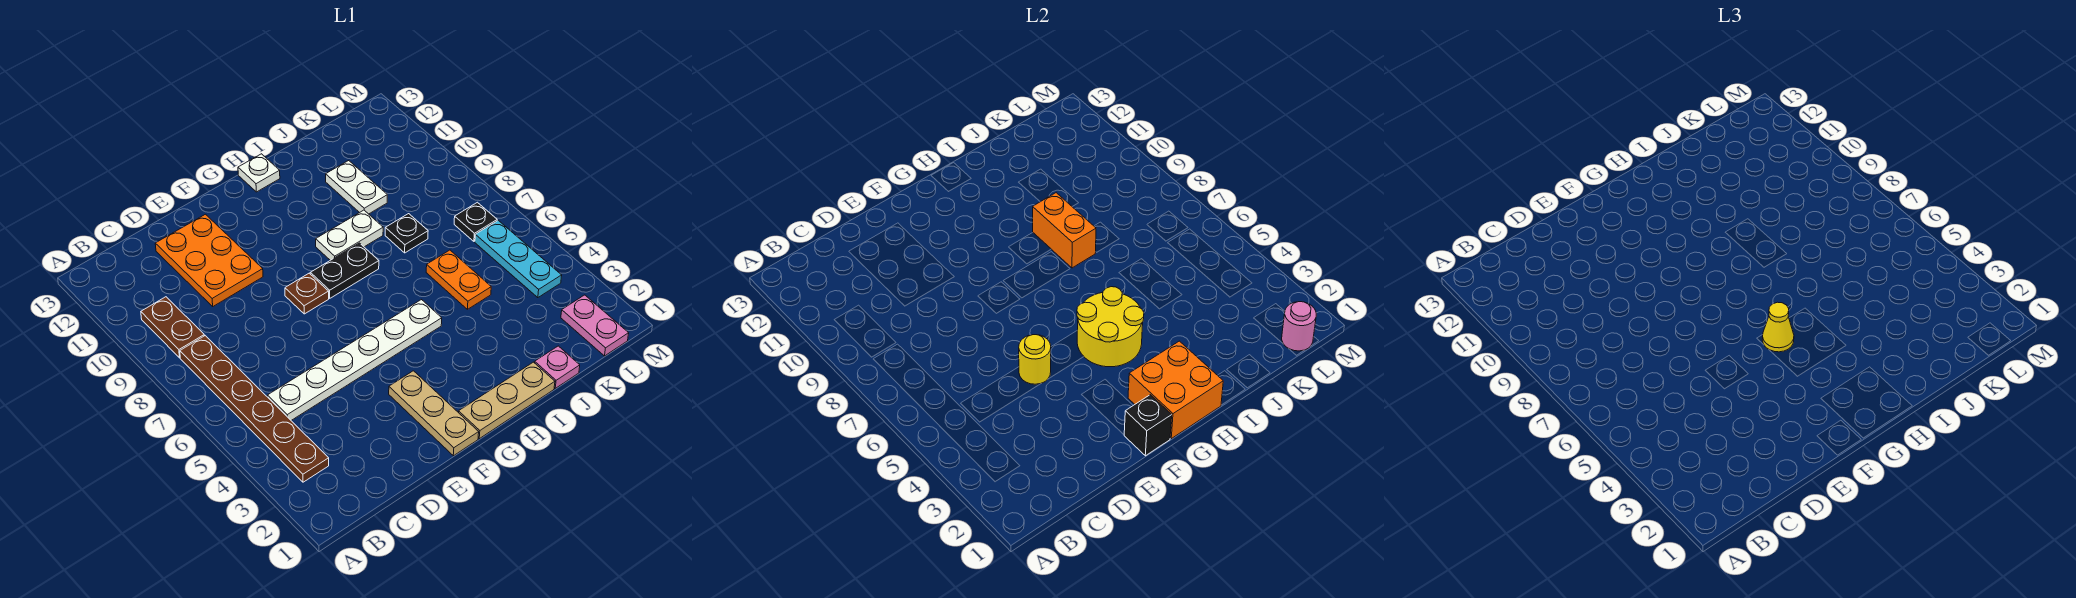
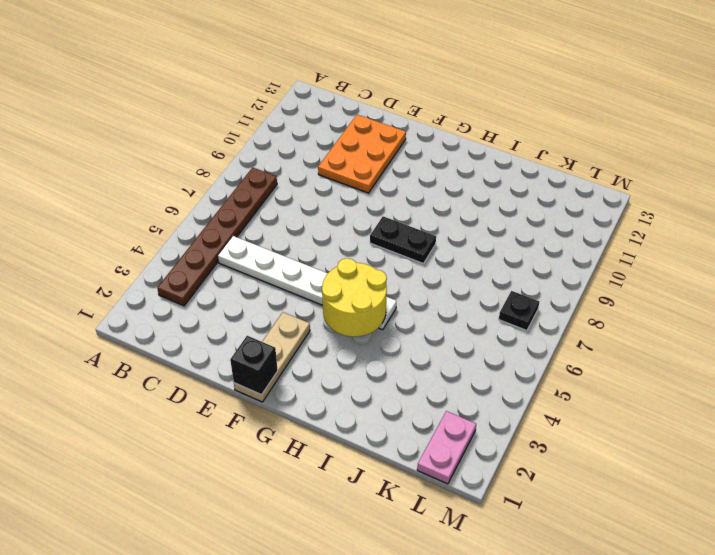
none -> brown 1x2 plate [141,297,204,358]
none -> brown 1x1 plate [285,273,329,314]
none -> tan 1x3 plate [458,362,555,439]

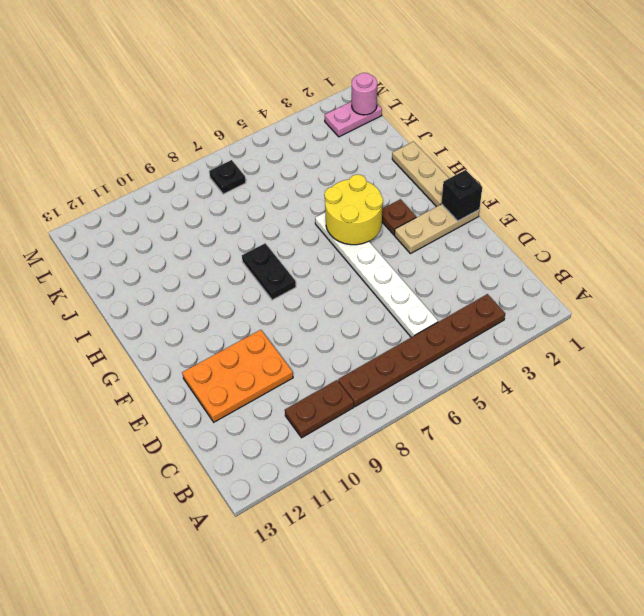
brown 1x1 plate [382,199,416,235] -> brown 1x1 plate moved to [285,273,329,314]
none -> white 1x2 plate [316,210,383,260]
none -> white 1x1 plate [238,154,280,192]
none -> pink 1x1 plate [535,346,580,388]

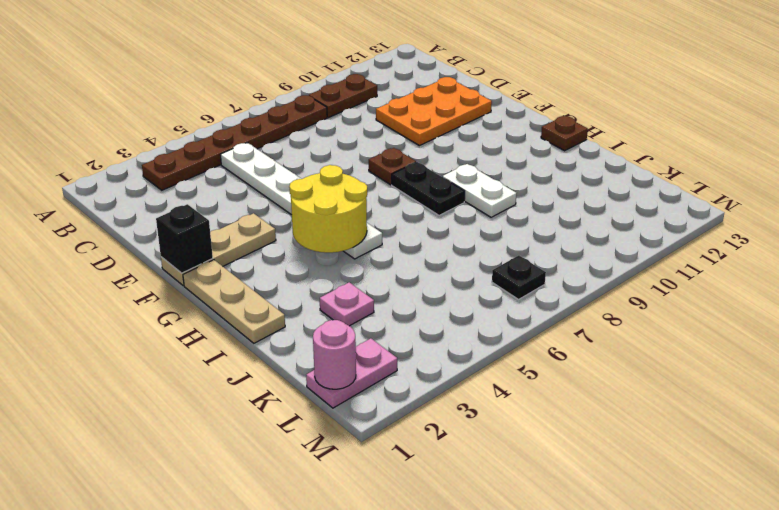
brown 1x1 plate [541,116,588,151] -> white 1x1 plate [238,154,280,192]
pink 1x1 plate [320,282,374,326] -> pink 1x1 plate moved to [535,346,580,388]
none -> orange 1x2 plate [426,250,491,309]
none -> black 1x1 plate [385,214,428,253]
none -> white 1x2 plate [326,161,387,214]

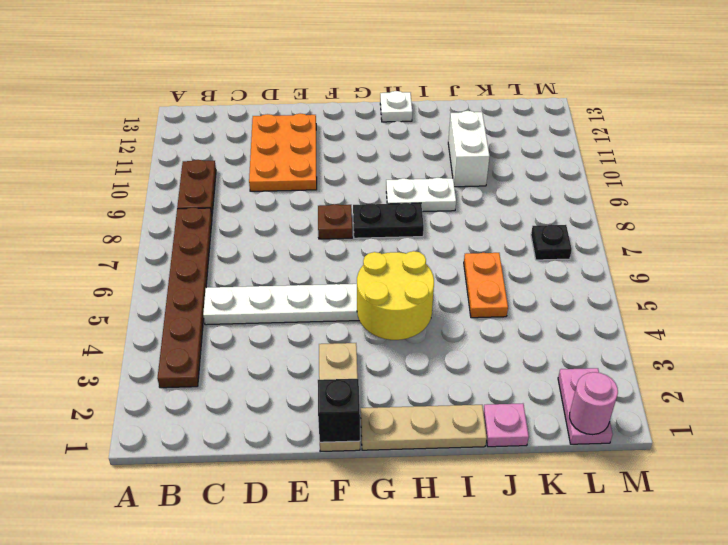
white 1x2 brick [448,111,490,187] -> white 1x2 plate [326,161,387,214]
none -> black 1x1 plate [385,214,428,253]
none -> cyan 1x3 plate [475,220,562,298]
none -> yellow 1x1 round brick [1019,335,1051,384]

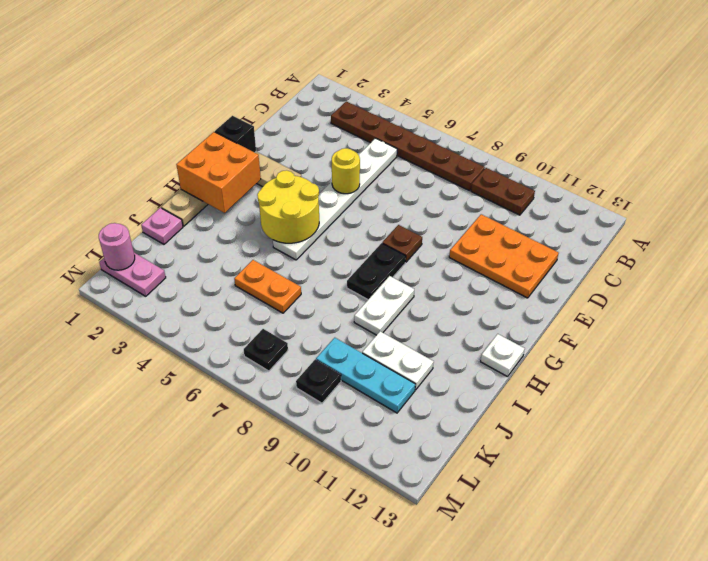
cyan 1x3 plate [316,338,415,413] -> cyan 1x3 plate moved to [475,220,562,298]
black 1x1 plate [296,359,341,403] -> black 1x1 plate moved to [385,214,428,253]
none -> orange 1x2 brick [1033,193,1096,268]
none -> yellow 1x1 cone [1762,302,1794,352]

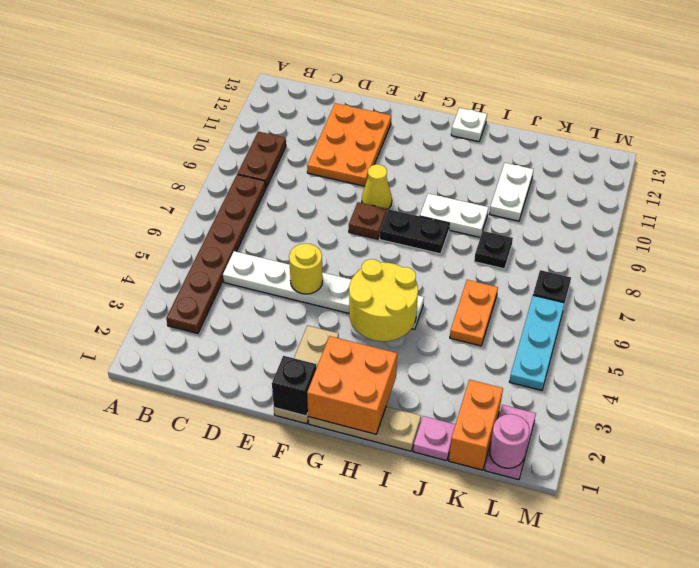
yellow 1x1 cone [362,164,392,210] -> yellow 1x1 cone moved to [1762,302,1794,352]
orange 1x2 brick [449,380,503,470] -> orange 1x2 brick moved to [1033,193,1096,268]

